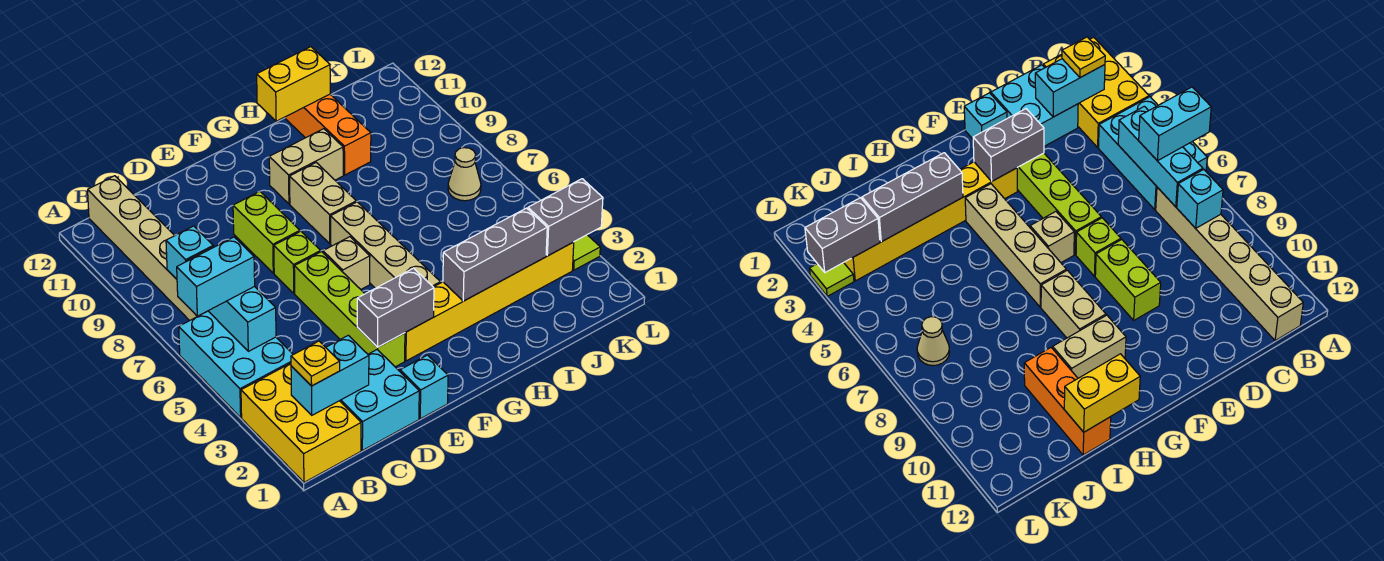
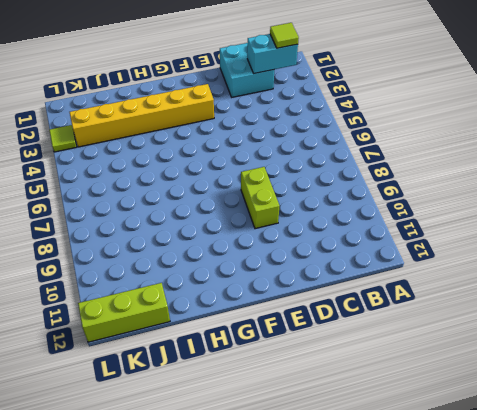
lime 1x1 tile [270,23,299,48] -> yellow 1x1 plate [291,341,340,386]
lime 1x3 brick [78,283,170,342] -> none
none -> yellow 2x3 brick [241,363,361,482]
none -> cyan 2x3 brick [179,311,293,417]
none -> tan 1x6 brick [88,176,197,321]

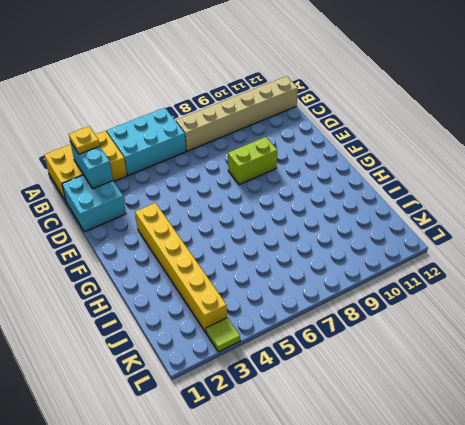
none -> cyan 1x1 brick [400,355,448,419]
none -> lime 1x4 brick [294,252,405,367]
none -> lime 1x1 brick [274,231,321,293]

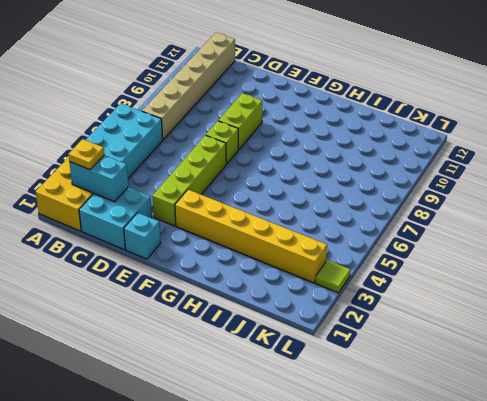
none -> tan 1x1 brick [323,237,370,289]
none -> tan 1x4 brick [331,202,440,288]
none -> tan 1x2 brick [290,163,356,243]

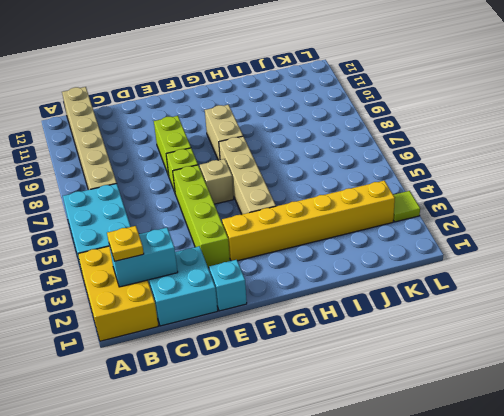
none -> tan 1x2 brick [269,129,343,204]
none -> orange 1x3 brick [285,94,371,175]
none -> tan 1x1 cone [448,148,481,201]

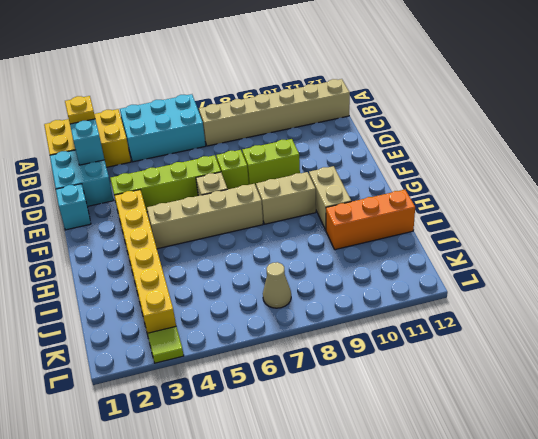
none -> cyan 1x3 brick [187,247,276,351]
none -> cyan 1x1 brick [166,226,213,279]
none -> grey 1x2 brick [357,268,434,347]

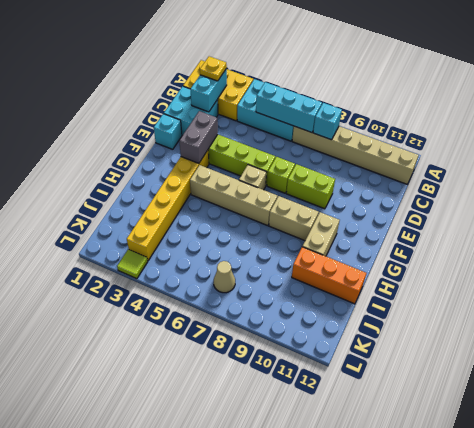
none -> grey 1x3 brick [443,208,547,301]
none -> yellow 1x2 brick [257,47,330,121]
none -> grey 1x2 brick [528,179,603,256]

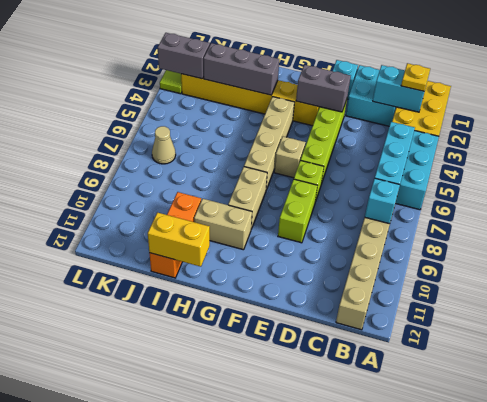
none -> cyan 1x2 brick [177,237,255,316]

